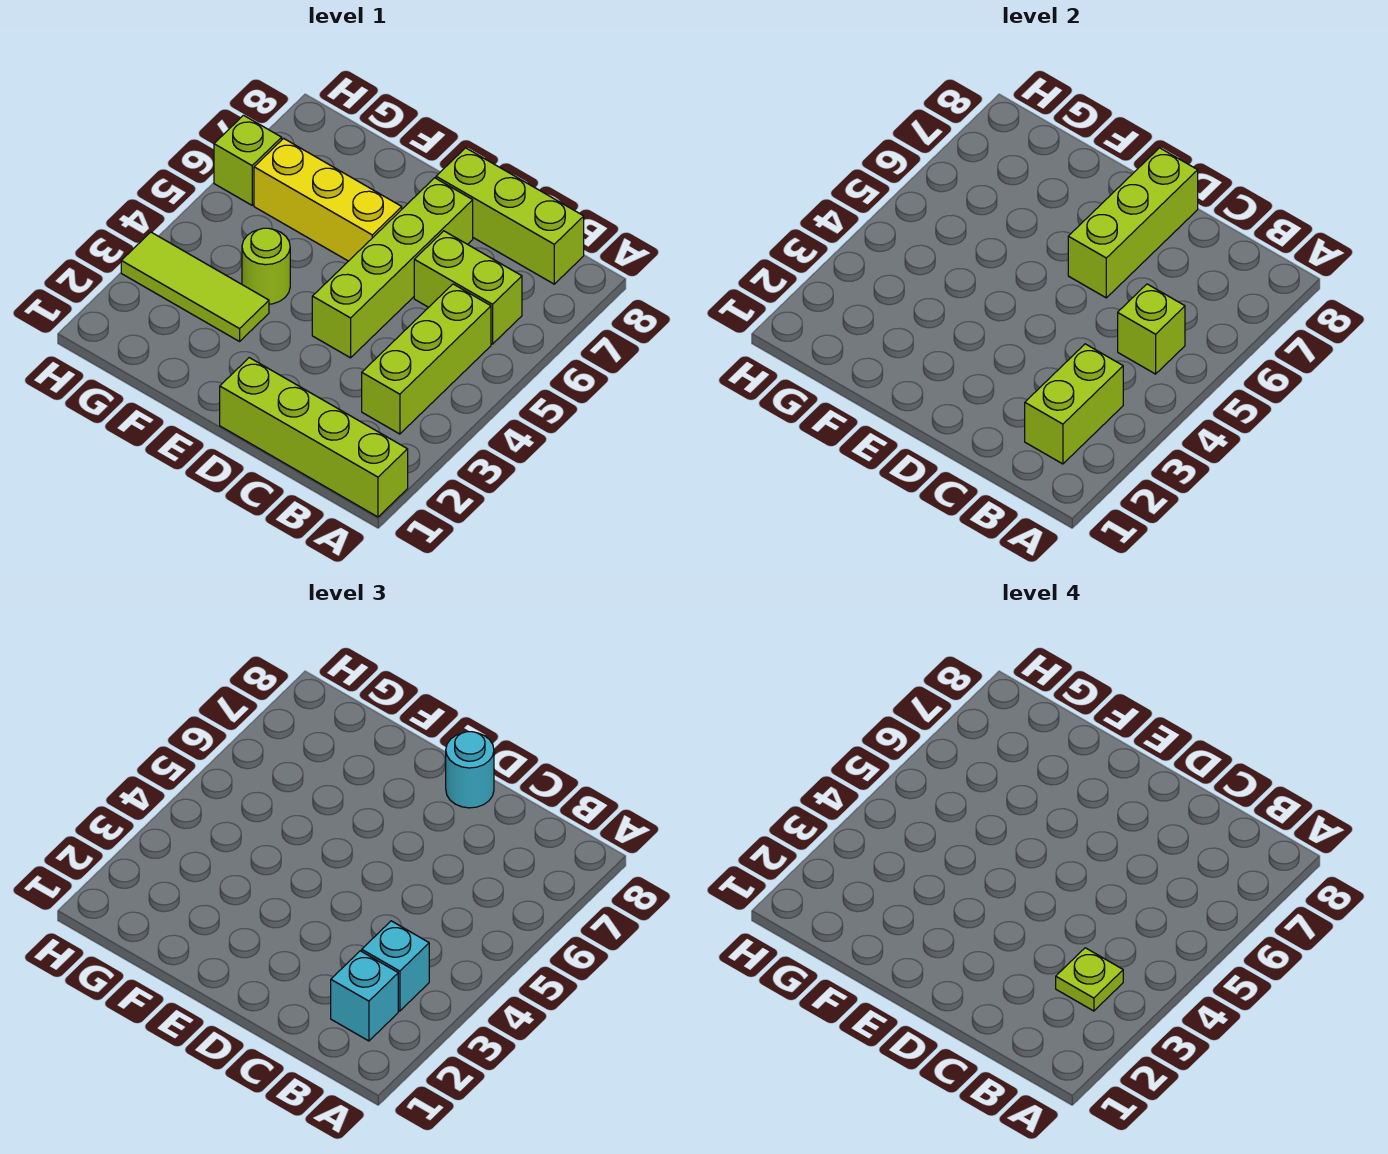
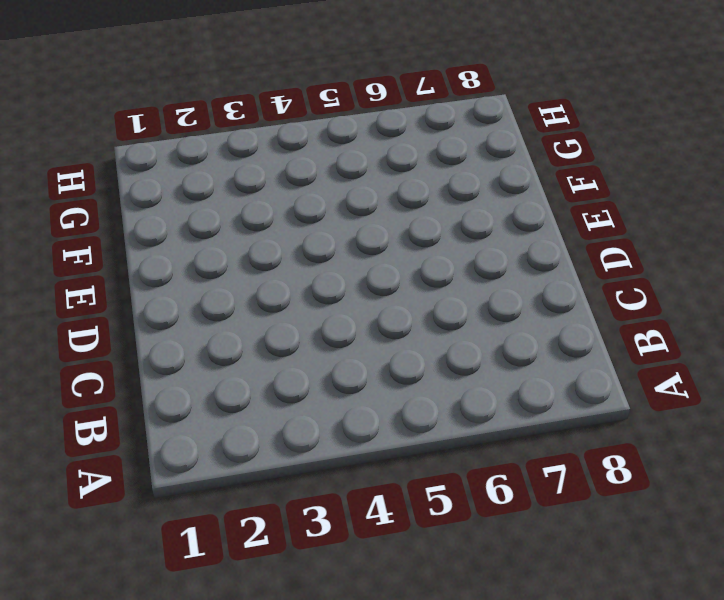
none -> lime 1x4 brick [220,358,408,517]
none -> lime 1x3 brick [362,284,491,434]
none -> lime 1x2 brick [414,231,522,344]

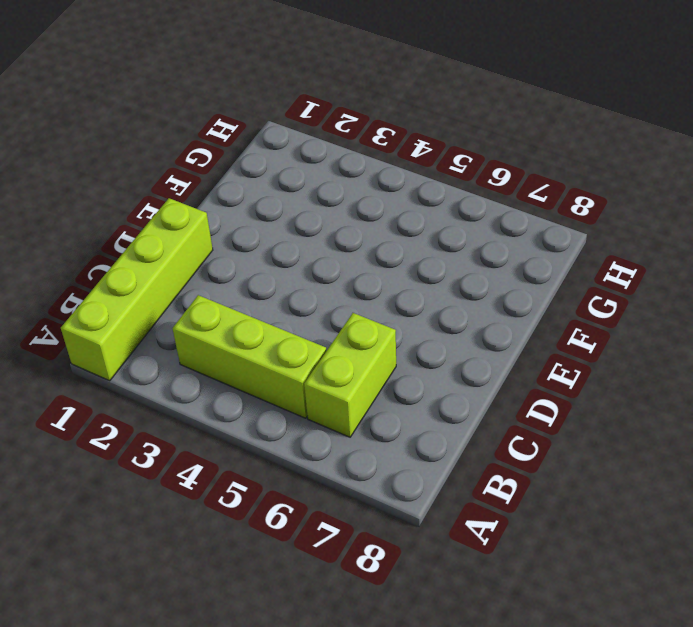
none -> lime 1x3 brick [436,148,584,284]
none -> lime 1x4 brick [312,178,473,358]
none -> yellow 1x3 brick [254,138,402,261]

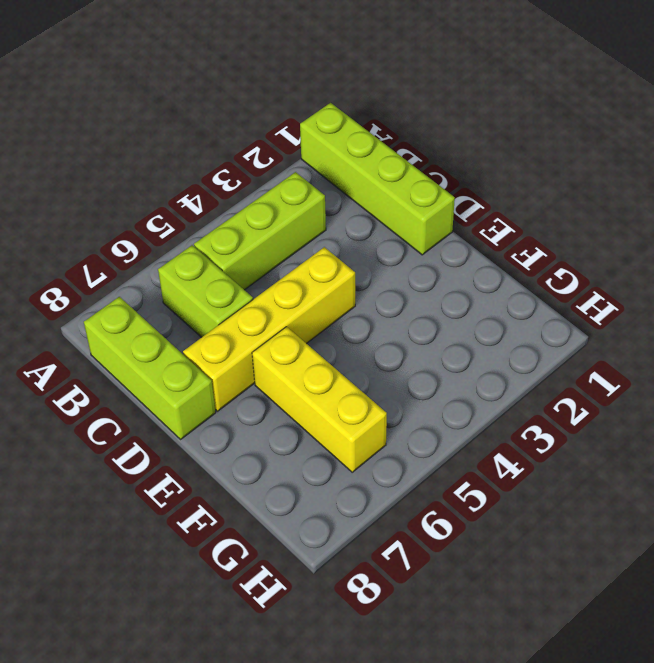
yellow 1x4 brick [183,247,355,411] -> lime 1x4 brick [312,178,473,358]
none -> lime 1x3 tile [121,232,269,341]
none -> lime 1x1 round brick [242,228,290,304]
none -> lime 1x1 brick [214,115,282,205]

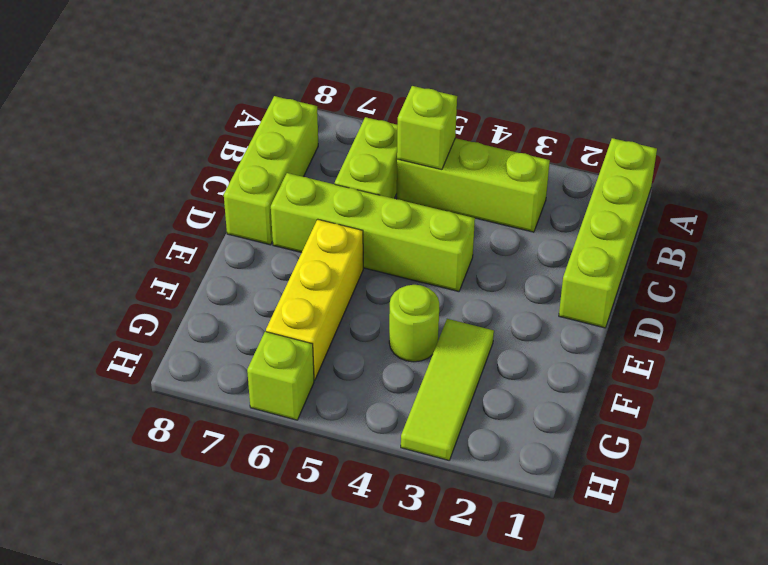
none -> lime 1x2 brick [1025,344,1123,464]
none -> lime 1x3 brick [1068,148,1198,298]
none -> cyan 1x1 brick [331,951,398,1041]

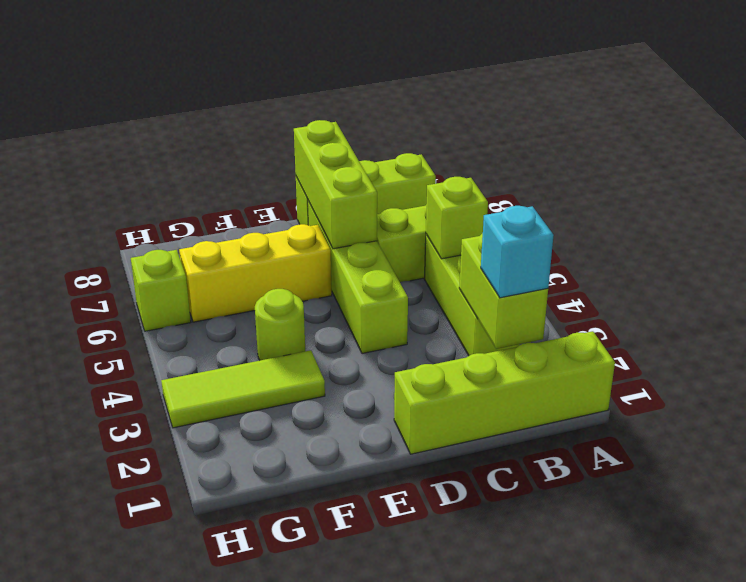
none -> cyan 1x1 brick [362,921,429,1011]
none -> cyan 1x1 round brick [446,732,494,808]
none -> lime 1x1 plate [1056,948,1123,1011]

